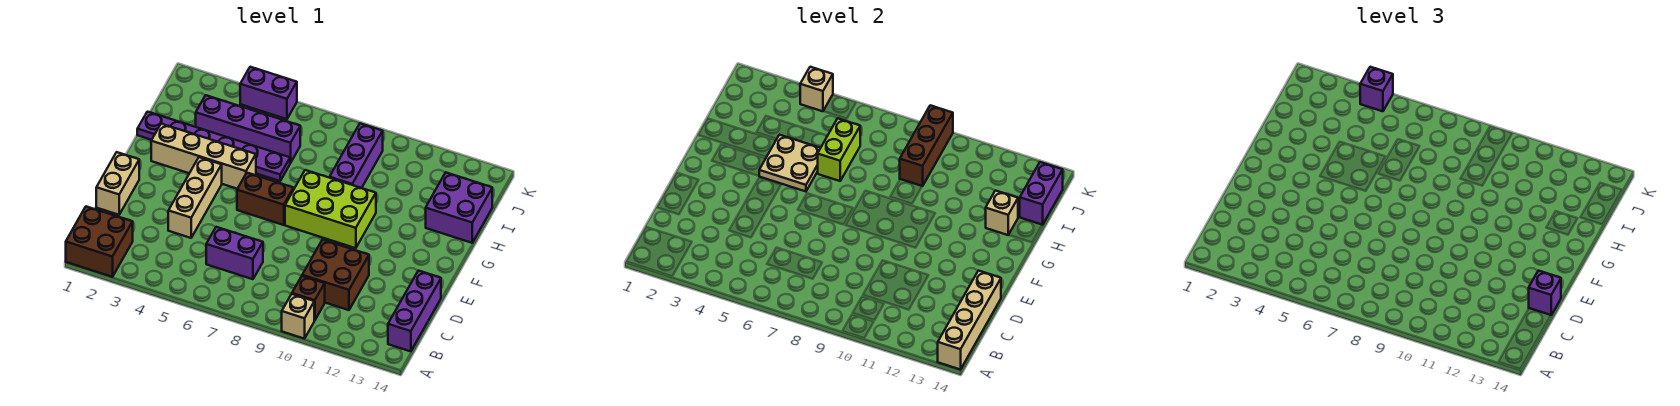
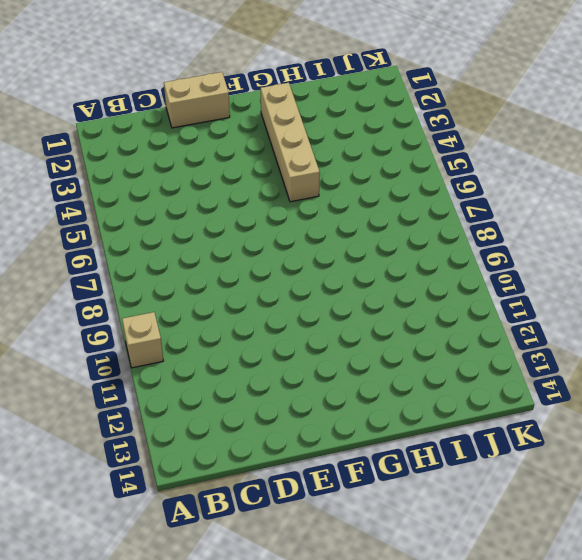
none -> brown 2x2 brick [66,206,133,277]
none -> brown 1x1 brick [292,276,325,321]
none -> purple 1x3 brick [388,271,441,351]

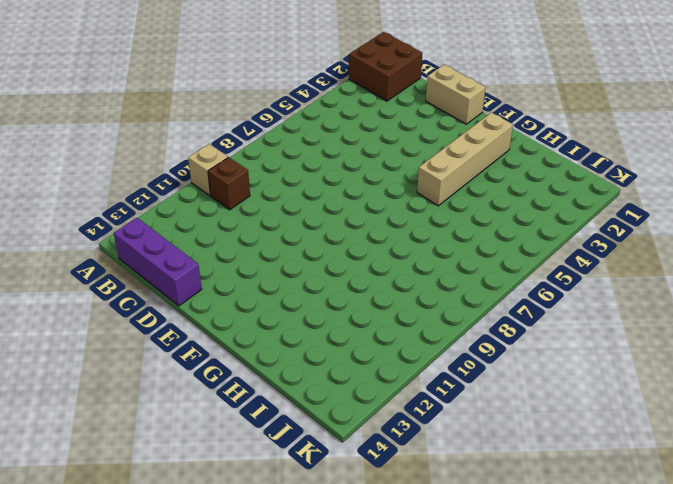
none -> purple 1x2 brick [206,227,263,279]
none -> brown 2x2 brick [302,240,369,310]
none -> tan 1x3 brick [168,157,222,238]

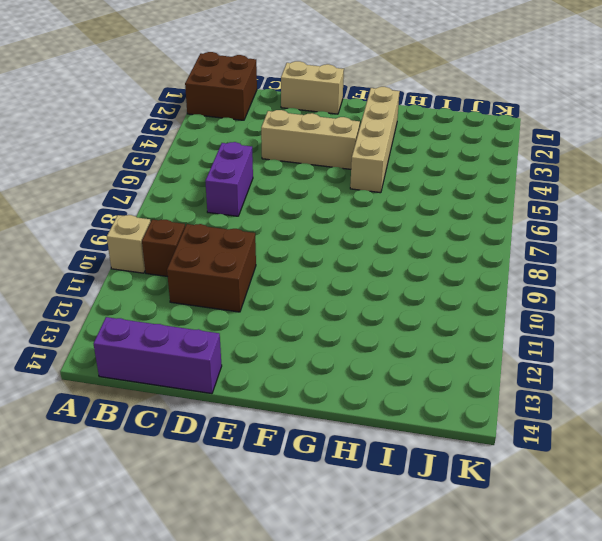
none -> brown 1x2 brick [237,173,294,225]
none -> lime 2x3 brick [285,170,376,248]
none -> purple 1x6 plate [137,112,290,181]

